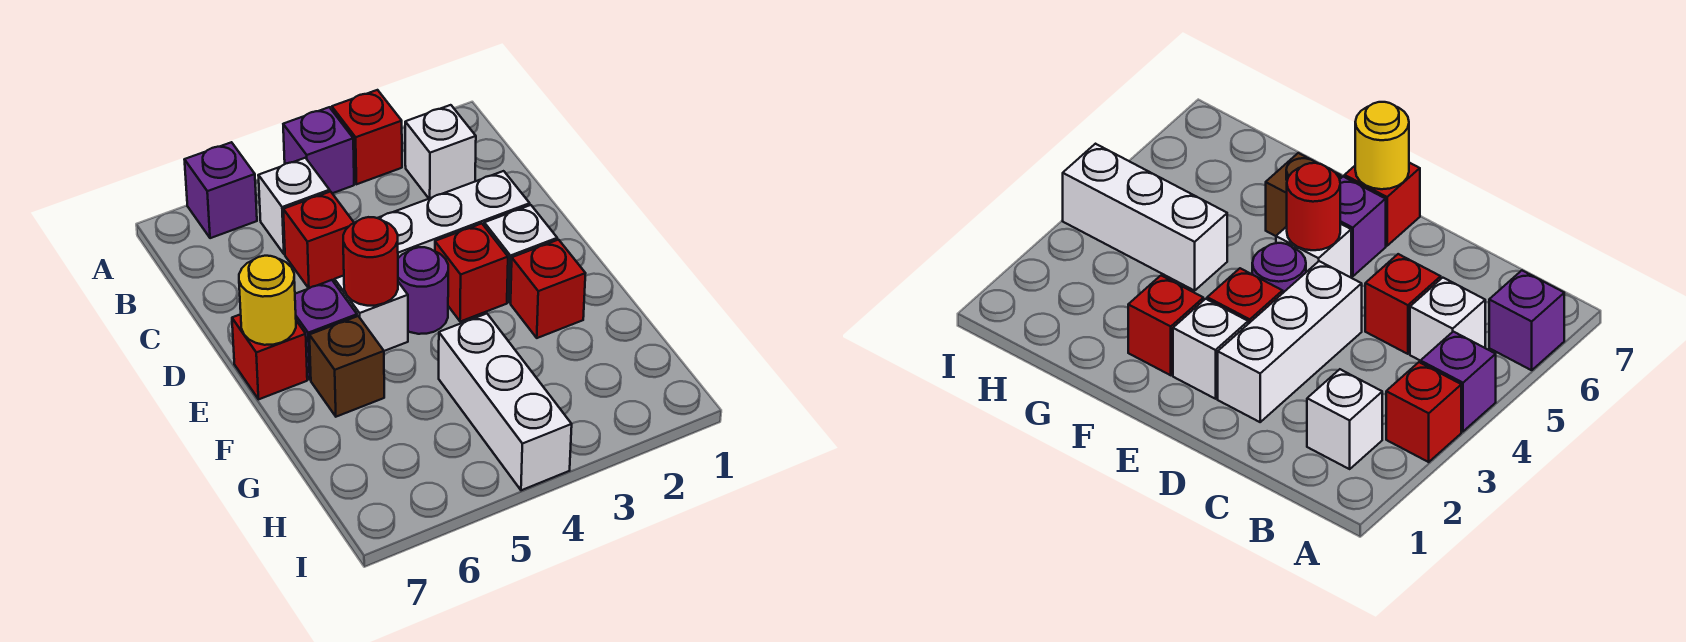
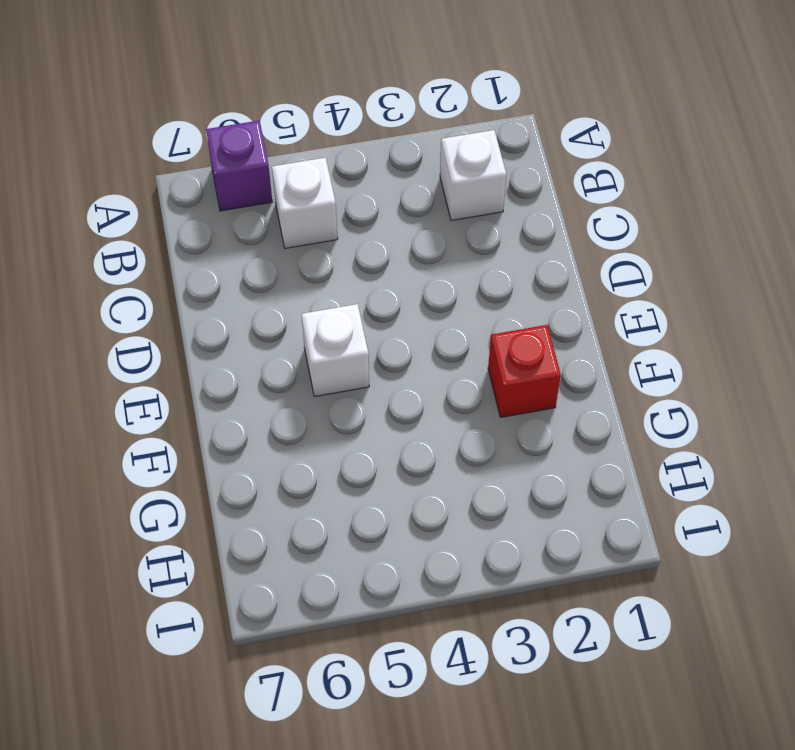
none -> red 1x1 brick [332,90,402,184]
none -> purple 1x1 brick [283,107,354,193]
none -> red 1x1 brick [283,192,354,288]

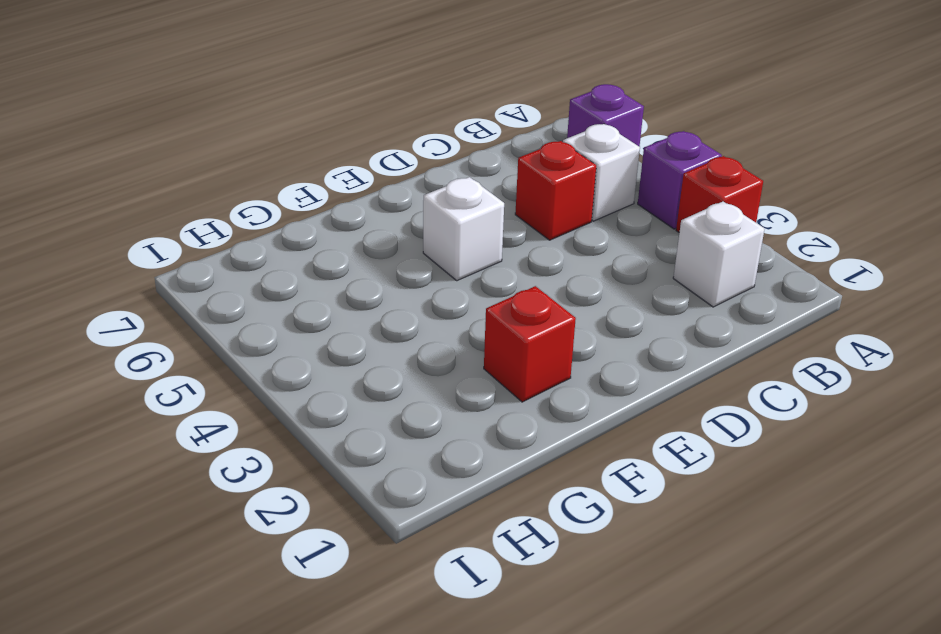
none -> white 1x3 brick [378,171,530,258]
none -> white 1x1 brick [484,205,557,303]
none -> red 1x1 brick [435,223,508,322]

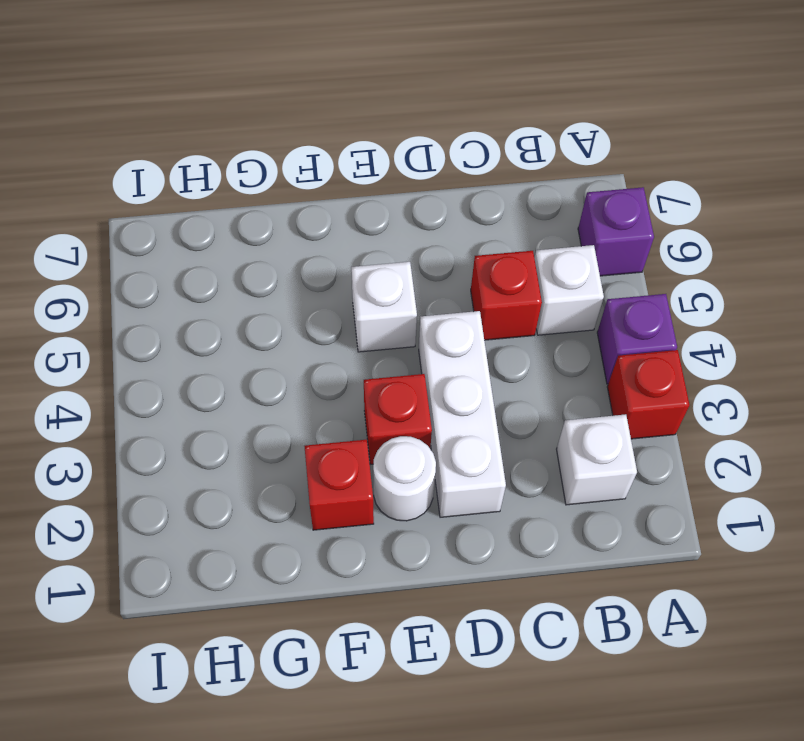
white 1x1 round brick [373,436,436,521] -> white 1x1 brick [484,205,557,303]
none -> purple 1x1 round brick [398,247,448,334]
none -> purple 1x1 brick [295,280,357,380]
none -> red 1x1 brick [232,314,307,399]

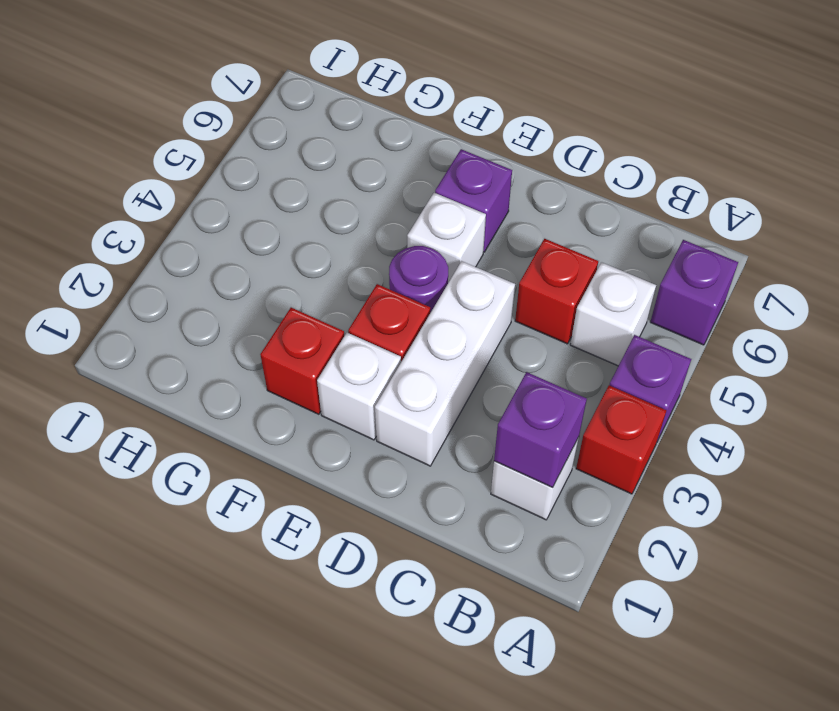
purple 1x1 brick [494,372,587,488] -> none
none -> red 1x1 brick [232,314,307,399]
none -> brown 1x1 brick [309,316,384,417]
none -> white 1x3 brick [439,314,572,490]

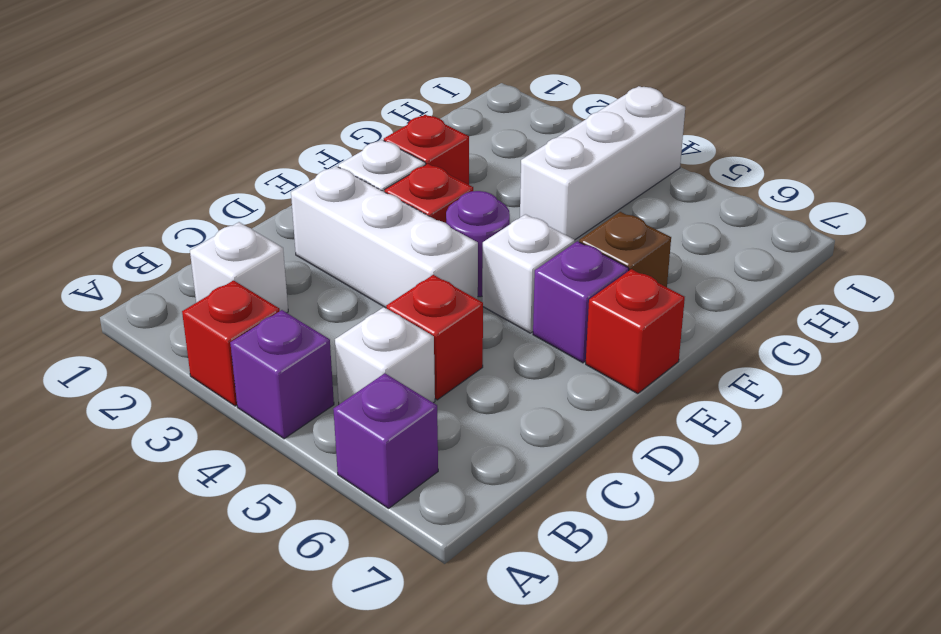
none -> red 1x1 round brick [343,217,398,306]
none -> yellow 1x1 round brick [239,256,296,345]

